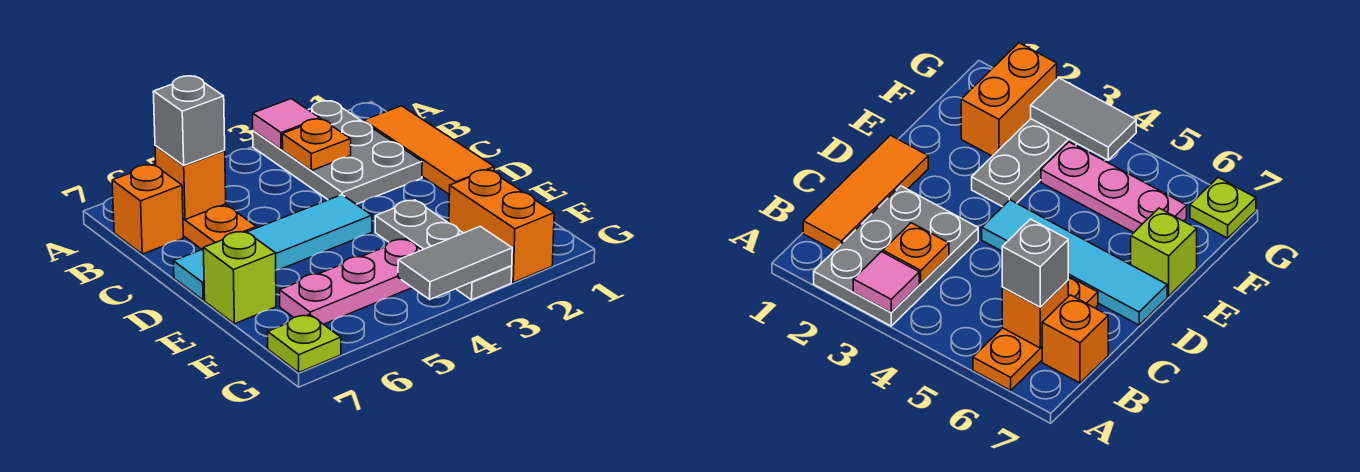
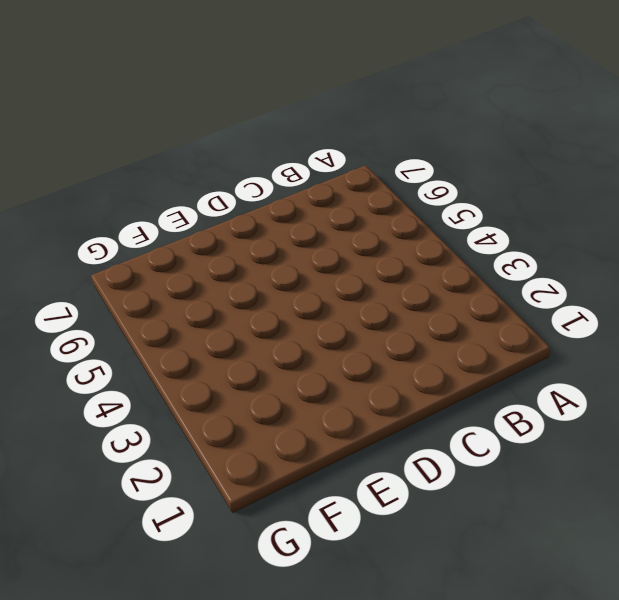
none -> grey 2x3 plate [253,101,422,204]
none -> orange 1x3 plate [154,164,256,249]
none -> orange 1x3 tile [364,106,494,195]

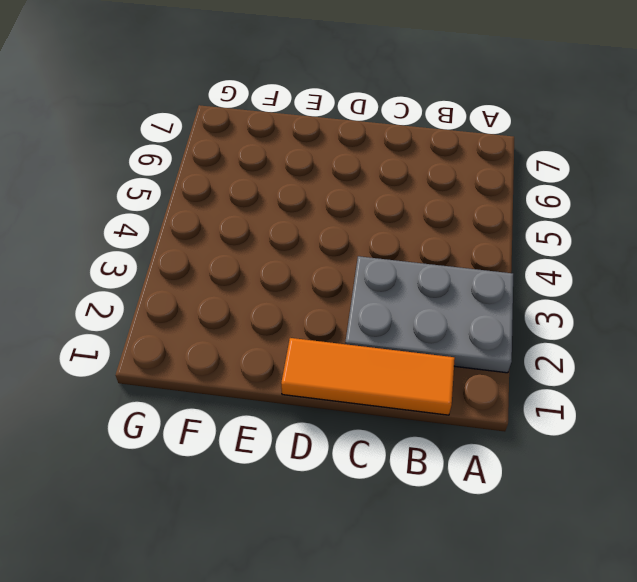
none -> orange 1x3 plate [154,164,256,249]
none -> orange 1x1 brick [112,164,183,254]
none -> cyan 1x4 tile [173,195,372,300]

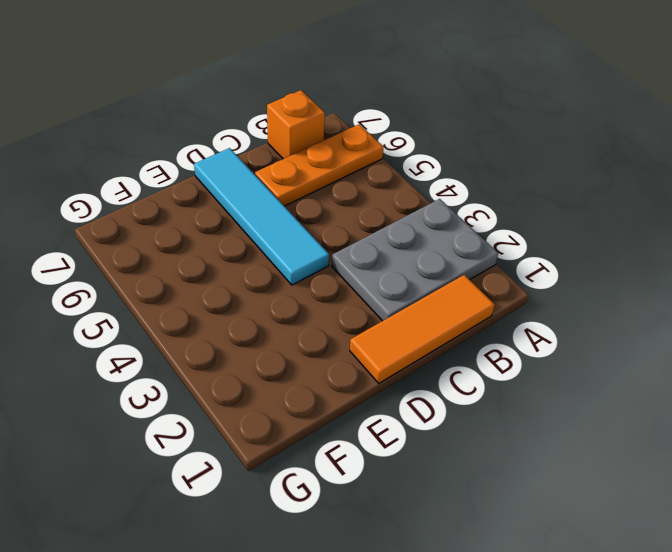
none -> grey 1x3 plate [375,200,512,300]
none -> lime 1x1 brick [203,231,276,324]
none -> orange 1x2 brick [449,170,554,282]

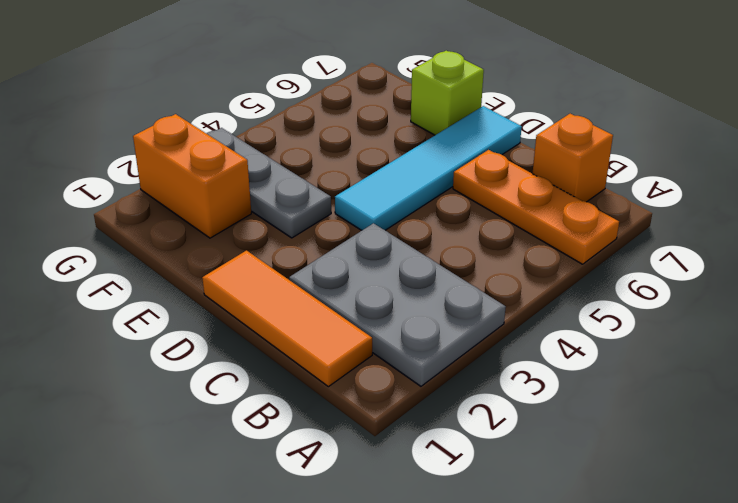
none -> pink 1x3 plate [280,239,421,324]
none -> lime 1x1 plate [268,314,341,372]
none -> pink 1x1 tile [253,99,320,150]

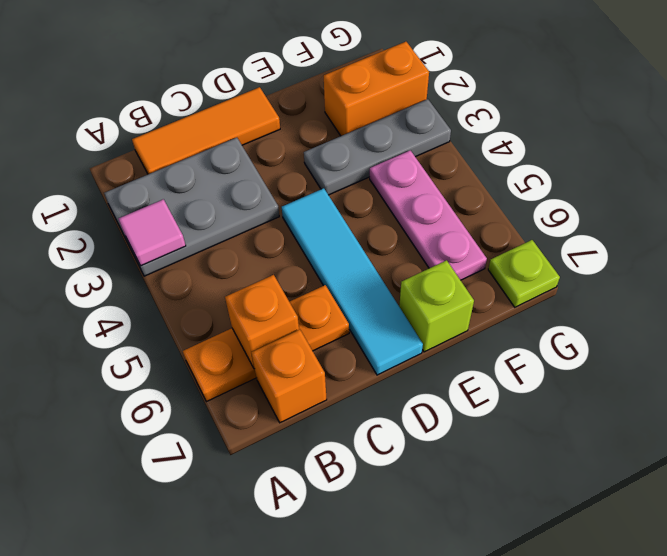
none -> orange 1x1 plate [282,119,351,170]
none -> grey 1x2 tile [398,226,512,299]
none -> grey 1x1 brick [153,76,225,165]

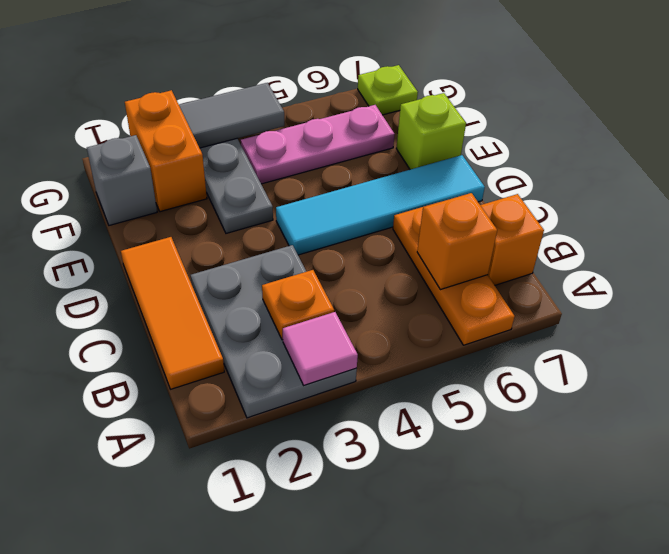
grey 1x1 brick [87,135,157,225] -> grey 1x1 brick moved to [153,76,225,165]

